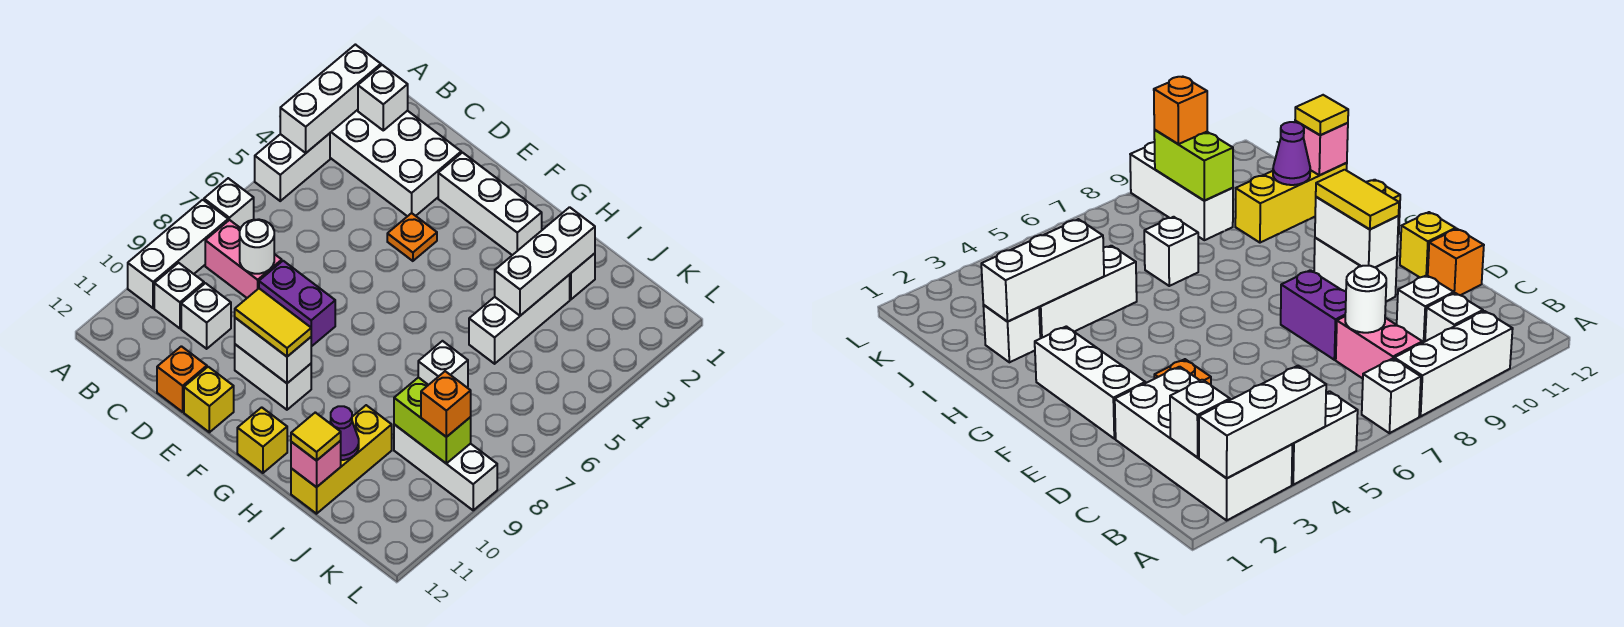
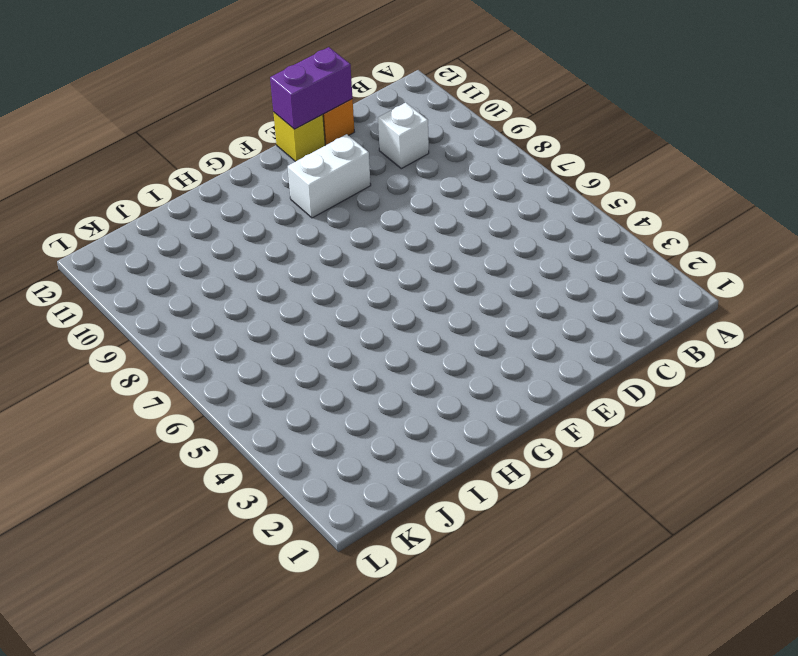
purple 1x2 brick [270,47,352,129] -> purple 1x2 brick moved to [259,261,335,347]
none -> white 2x4 brick [330,110,461,216]
none -> white 1x2 brick [255,133,330,201]
none -> white 1x1 brick [204,178,254,228]
none -> white 1x3 brick [128,200,228,308]

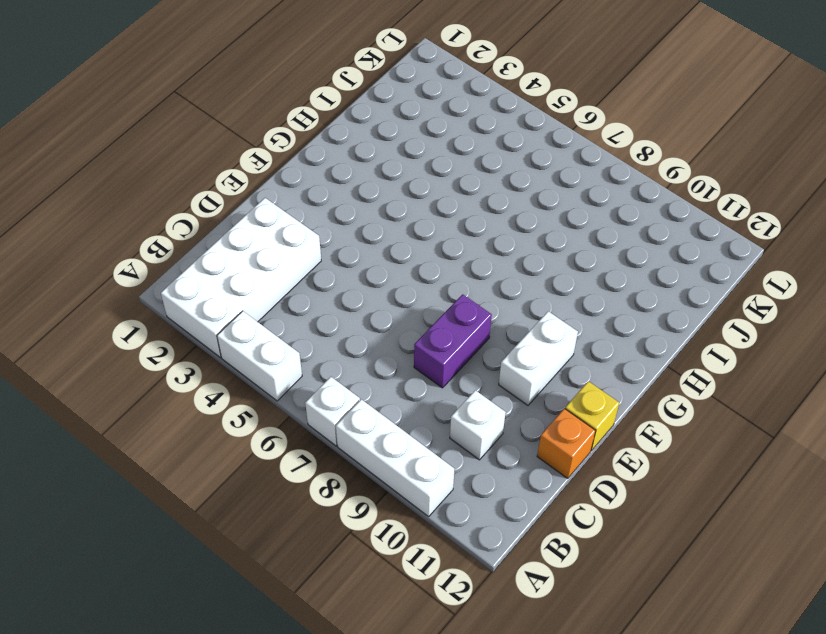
none -> pink 1x2 brick [205,220,282,298]
none -> white 1x1 brick [154,263,204,328]
none -> white 1x3 brick [438,153,542,255]
none -> orange 1x1 plate [387,213,437,261]

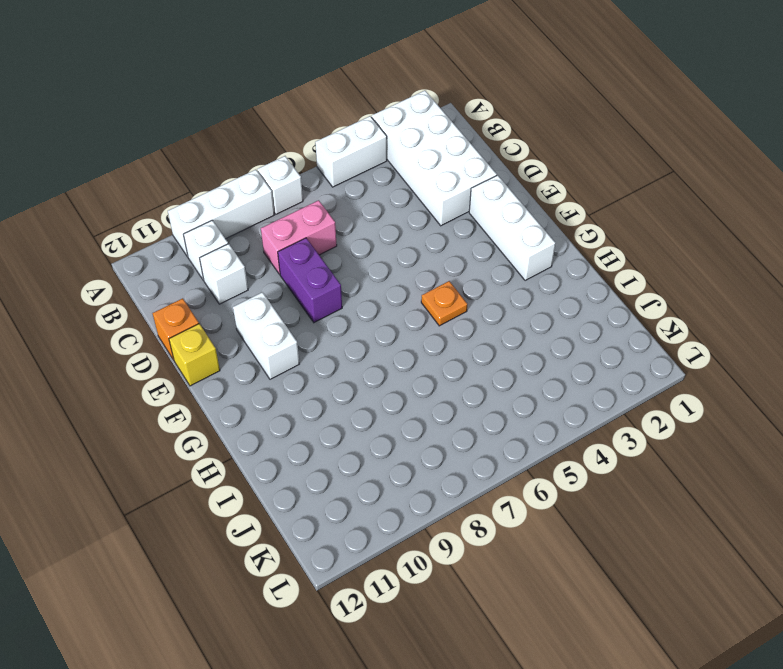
pink 1x2 brick [261,200,337,274] -> pink 1x2 brick turned to [205,220,282,298]
orange 1x1 plate [421,281,467,326] -> orange 1x1 plate moved to [387,213,437,261]
none -> yellow 1x1 brick [237,407,287,473]
none -> white 1x1 brick [569,253,595,299]
none -> white 1x3 brick [469,275,570,364]
none -> white 1x1 brick [418,341,468,387]

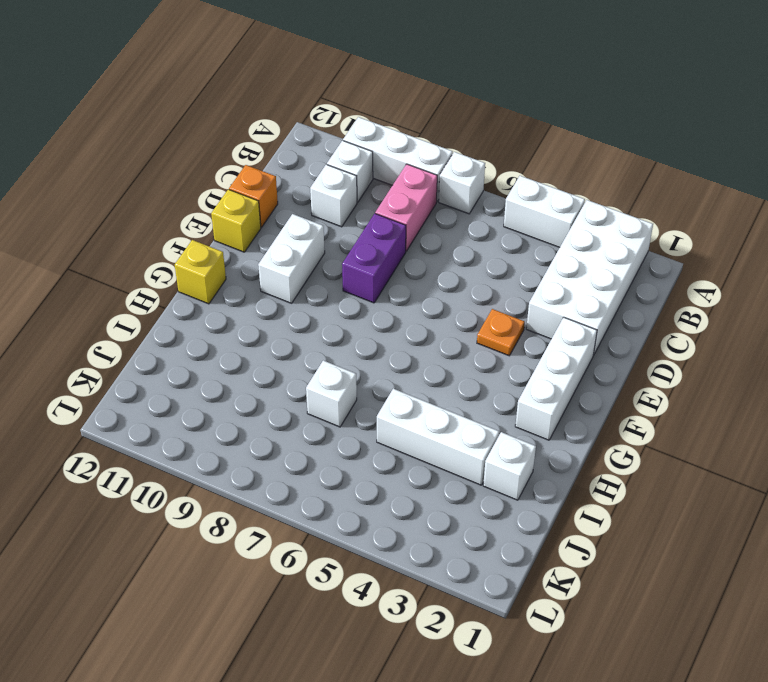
none -> yellow 1x3 brick [291,405,392,514]
none -> white 1x3 brick [394,424,497,510]
none -> white 1x3 brick [280,45,381,153]
none -> white 1x1 brick [358,65,408,130]

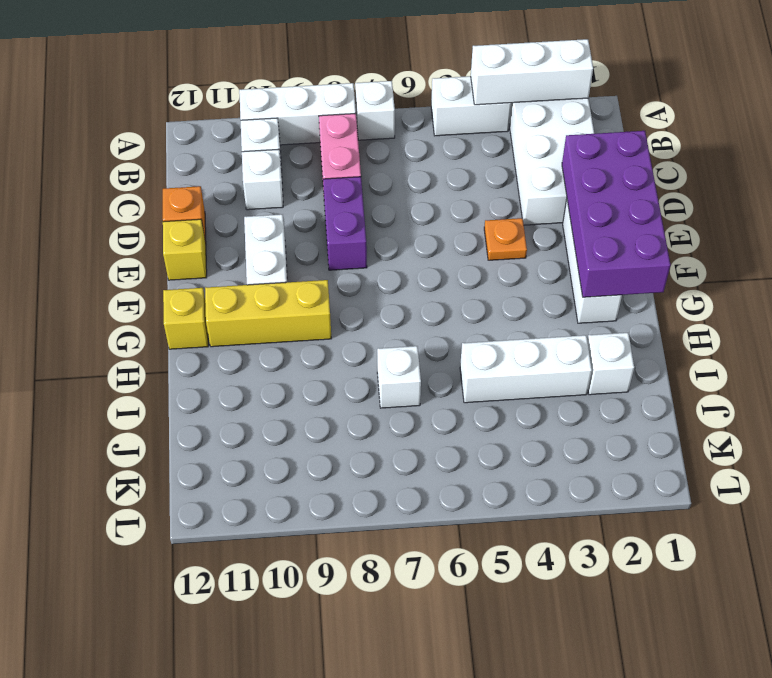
purple 2x4 brick [562,131,671,297] -> none
yellow 1x3 brick [205,280,332,347] -> yellow 1x3 brick moved to [291,405,392,514]
none -> white 1x3 brick [394,424,497,510]
none -> white 1x1 brick [358,65,408,130]
none -> white 1x1 round brick [240,219,274,274]
none -> white 1x2 brick [235,318,311,383]

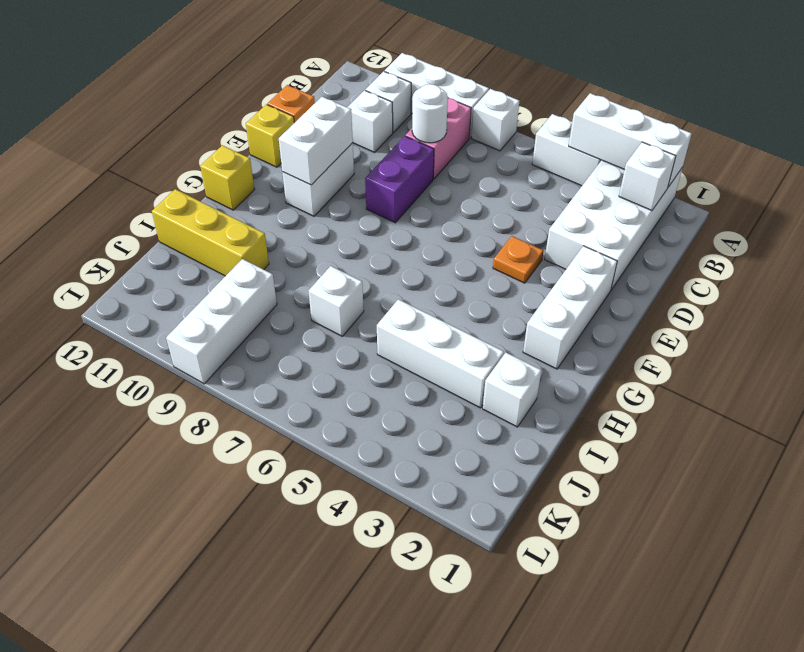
none -> white 1x3 brick [495,207,595,316]
none -> purple 1x1 cone [330,406,359,460]
none -> pink 1x1 brick [291,441,341,487]
none -> lime 1x2 brick [394,377,471,464]

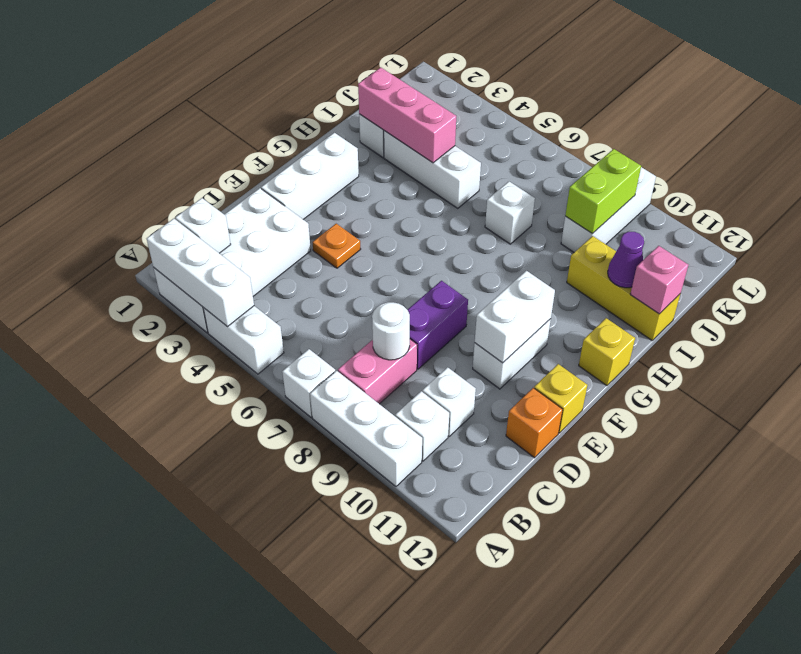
pink 1x3 brick [358,67,456,163] -> white 1x3 brick [495,207,595,316]
none -> yellow 1x2 tile [235,289,311,357]
none -> yellow 1x1 tile [291,412,341,461]
none -> orange 1x1 brick [421,371,471,437]

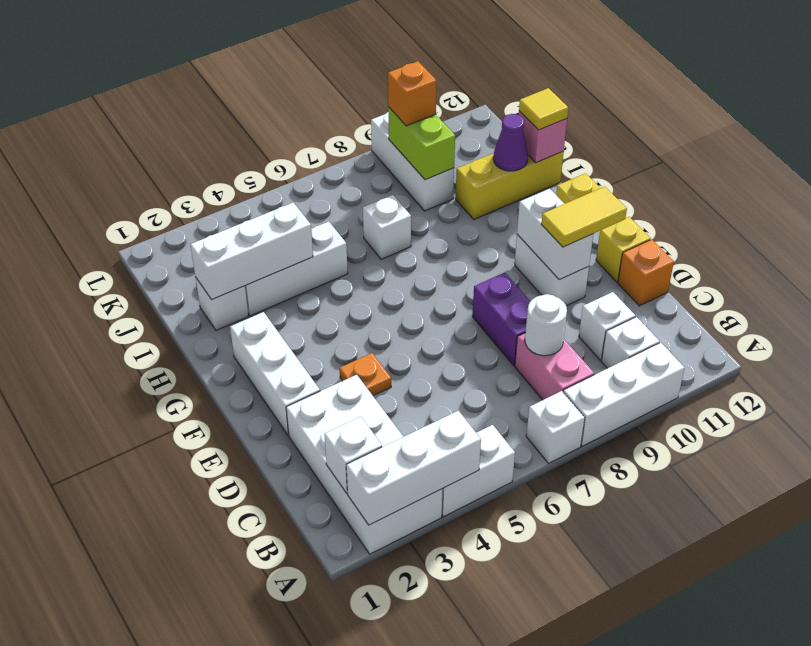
yellow 1x2 tile [541,186,627,247] -> yellow 1x2 tile turned to [235,289,311,357]

